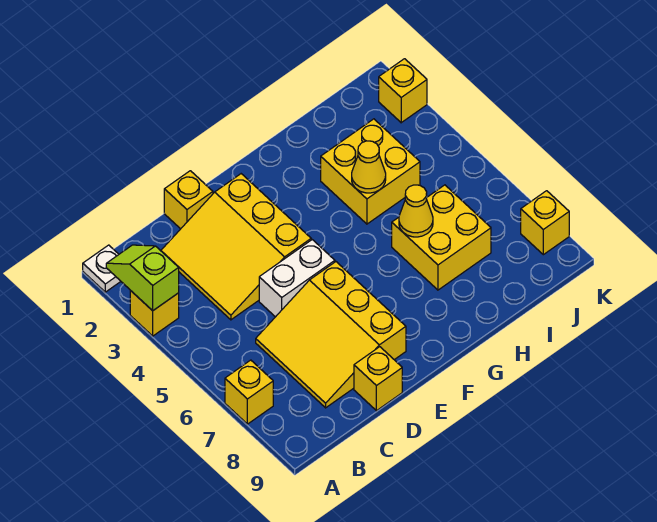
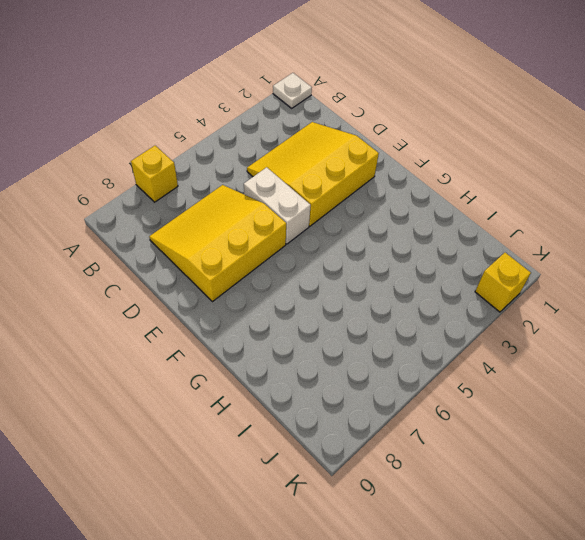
none -> yellow 1x1 brick [130,290,179,336]
none -> yellow 1x1 brick [164,171,213,229]
none -> yellow 1x1 brick [354,347,402,411]

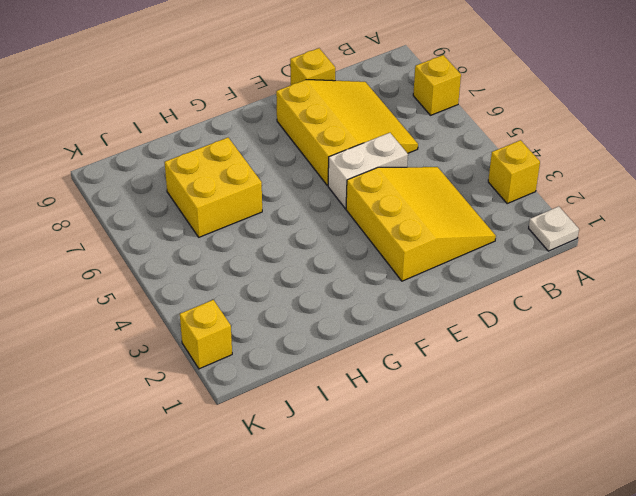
none -> yellow 1x1 brick [164,171,213,229]
none -> yellow 2x2 brick [321,119,420,224]
none -> yellow 1x1 brick [521,191,569,255]

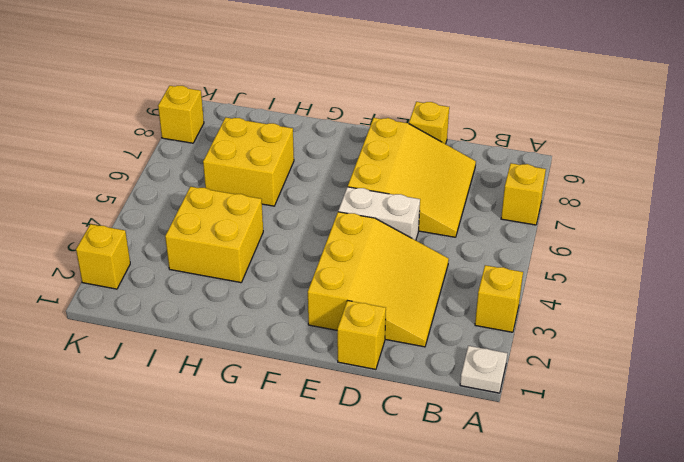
none -> lime 1x2 slope [106,245,179,311]
none -> yellow 1x1 cone [352,141,386,193]
none -> yellow 1x1 cone [399,185,433,237]

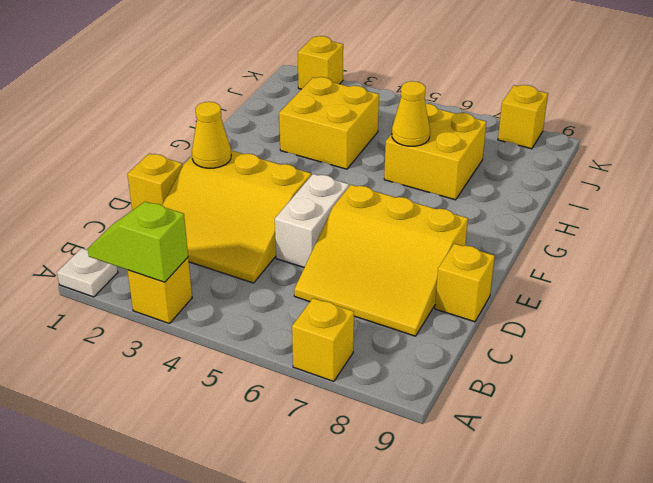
yellow 1x1 cone [192,102,231,168] -> yellow 1x1 cone moved to [352,141,386,193]

